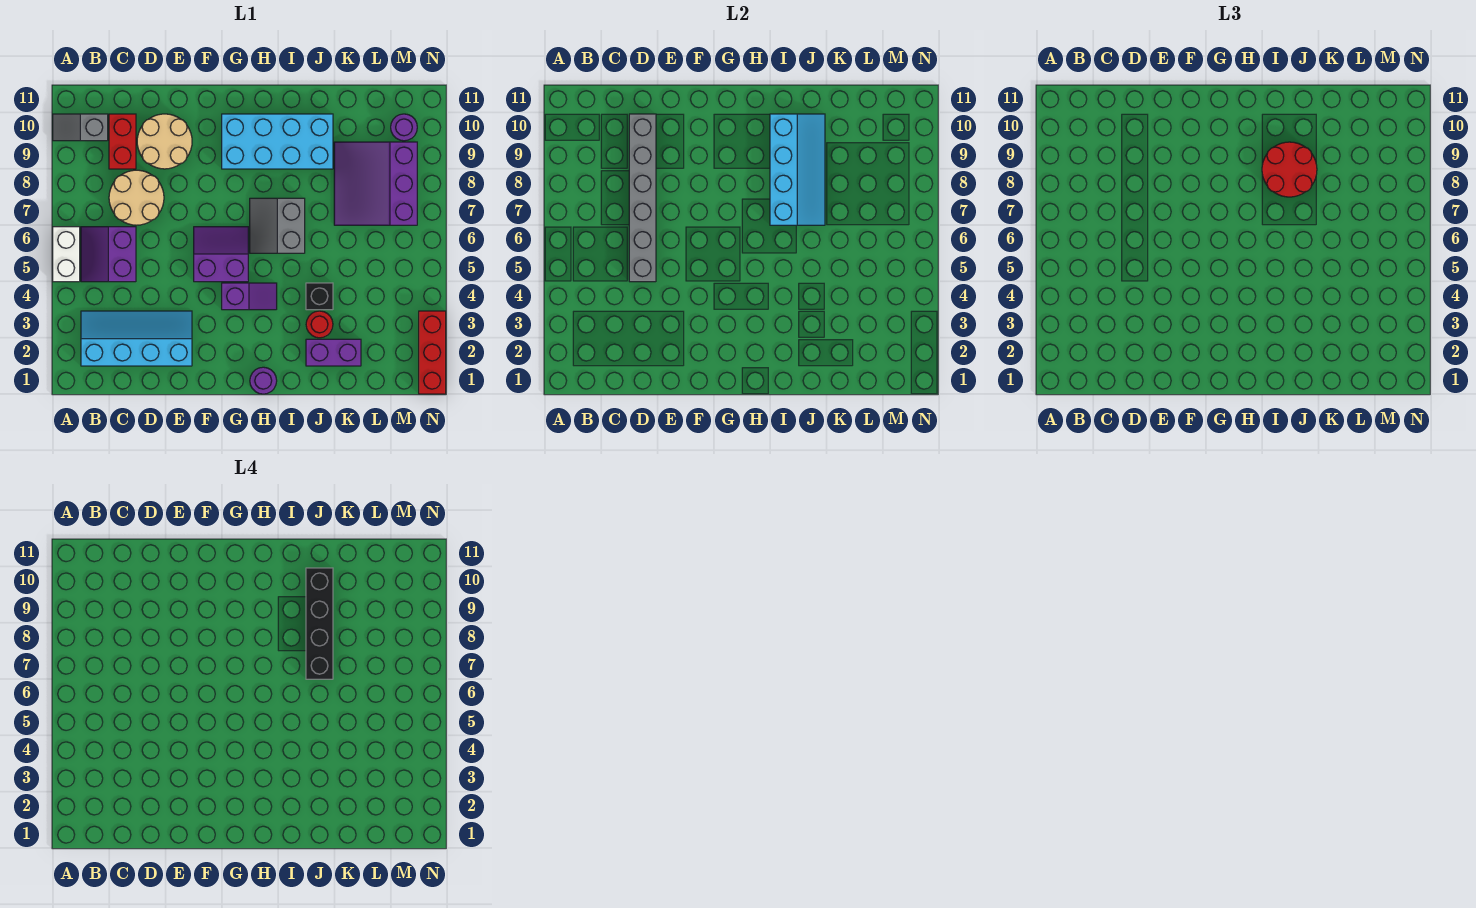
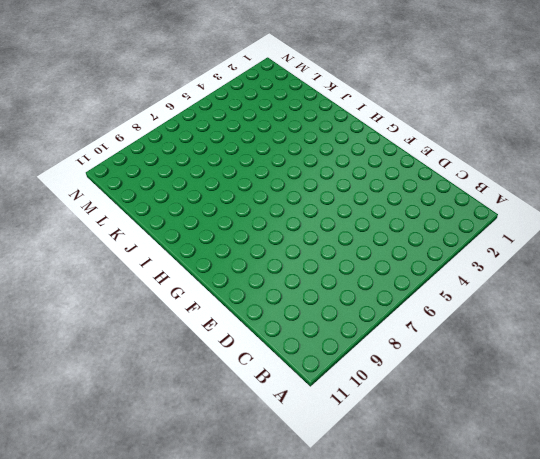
none -> white 1x2 brick [53,227,80,282]
none -> grey 1x2 slope [53,114,108,141]
none -> cyan 2x4 slope [81,311,192,366]

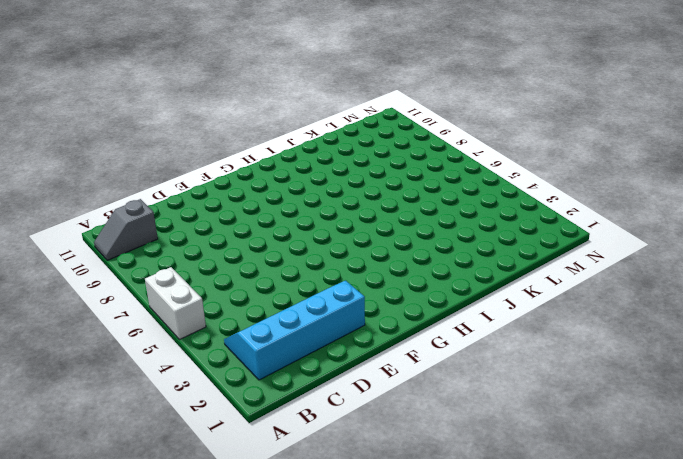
none -> purple 2x2 slope [81,227,136,282]
none -> tan 2x2 round brick [109,170,164,225]
none -> red 1x2 brick [109,114,136,169]

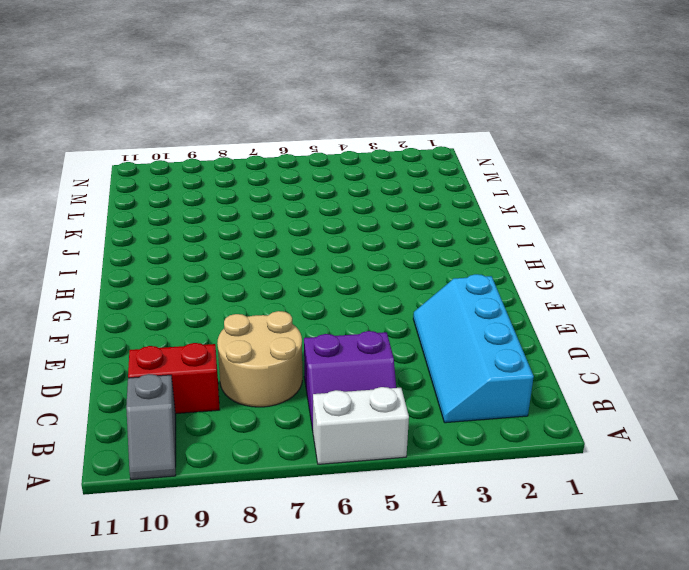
none -> tan 2x2 round brick [137,114,192,169]
none -> purple 2x2 slope [194,227,248,282]
none -> purple 1x2 slope [222,283,277,310]

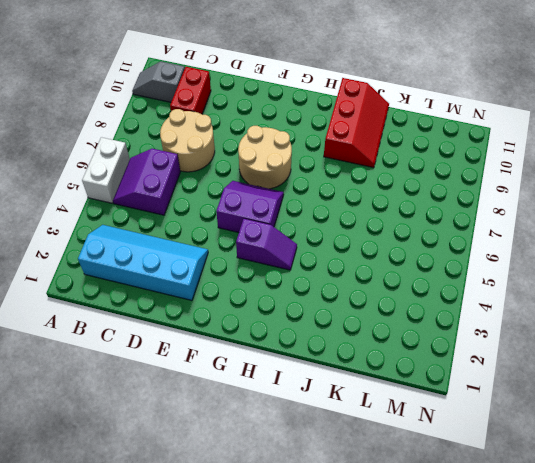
tan 2x2 round brick [238,126,292,189] -> tan 2x2 round brick moved to [137,114,192,169]
red 2x3 slope [324,78,389,168] -> cyan 2x4 brick [222,114,333,169]
none -> purple 1x1 round brick [250,367,277,394]
none -> grey 2x2 slope [250,198,305,253]
none -> purple 1x2 brick [306,339,361,366]

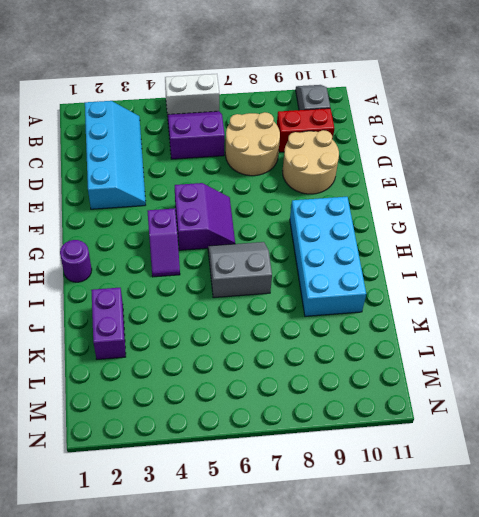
none -> red 1x1 round brick [306,311,333,338]
none -> black 1x1 brick [306,283,333,310]
none -> purple 3x3 slope [334,142,417,225]

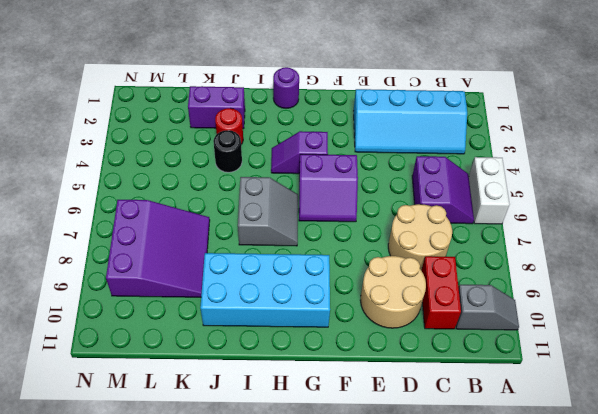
black 1x1 round brick [213,130,242,172] -> black 1x1 brick [306,283,333,310]
none -> purple 1x1 round brick [391,114,417,141]
none -> red 1x3 brick [419,311,446,394]
none -> grey 1x6 brick [629,114,656,282]

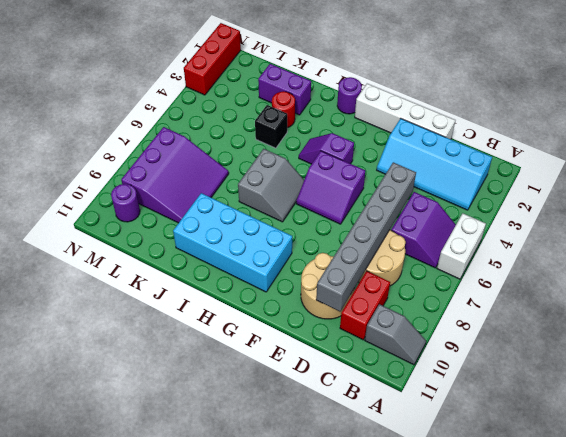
white 1x4 brick [355,84,455,139] -> none
none -> cyan 2x4 slope [770,114,825,225]
none -> red 2x2 round brick [1262,142,1317,197]
none -> black 1x4 brick [306,568,333,679]

